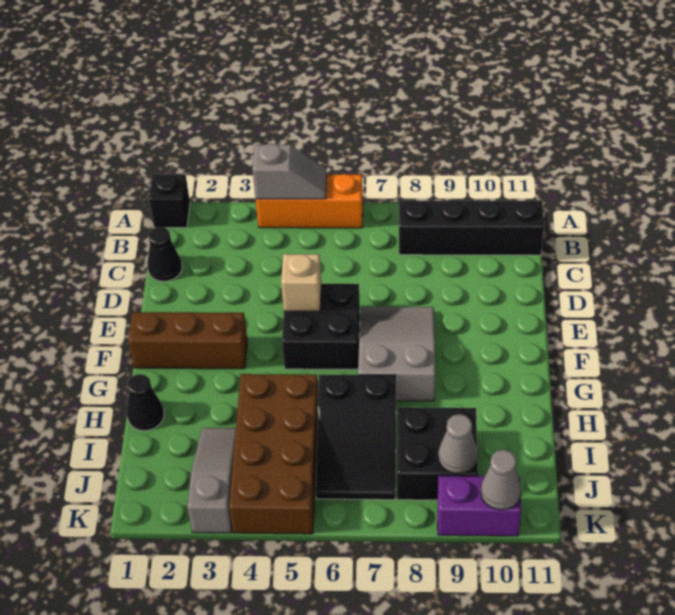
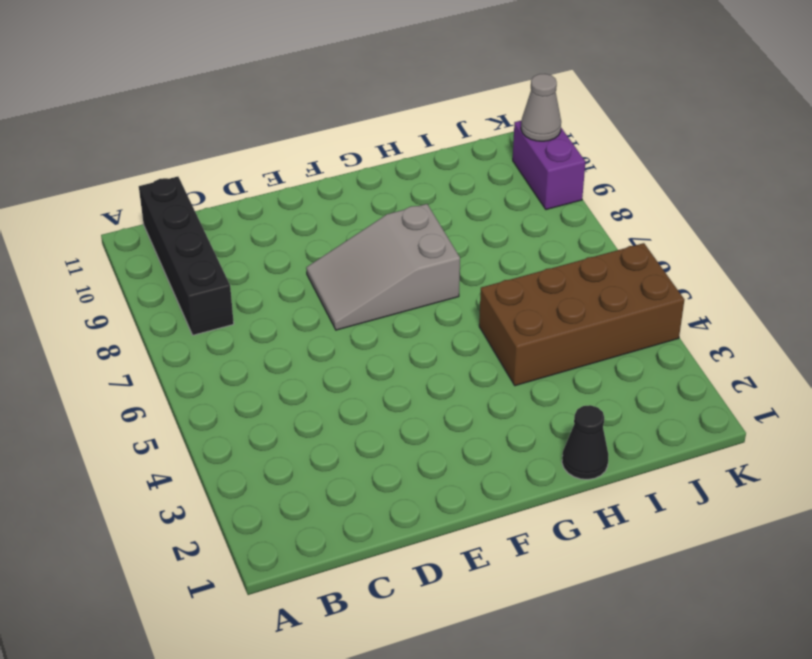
none -> black 1x1 brick [149,174,190,228]
none -> orange 1x3 brick [256,174,363,228]
none -> black 1x1 cone [147,227,182,281]

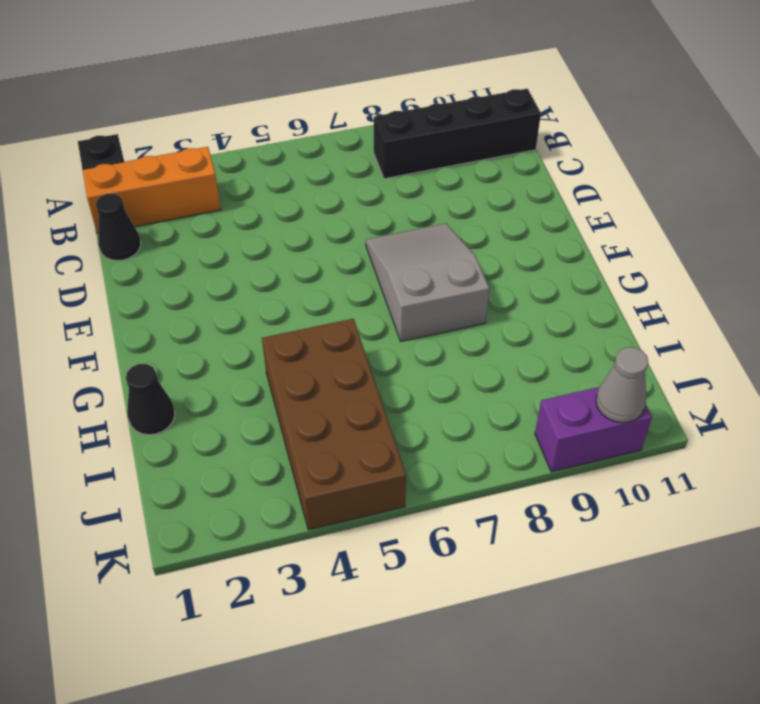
orange 1x3 brick [82,147,221,234] -> orange 1x3 brick moved to [256,174,363,228]
none -> black 2x2 brick [282,284,360,370]
none -> brown 1x3 brick [128,312,247,369]
none -> black 2x3 slope [316,375,396,500]

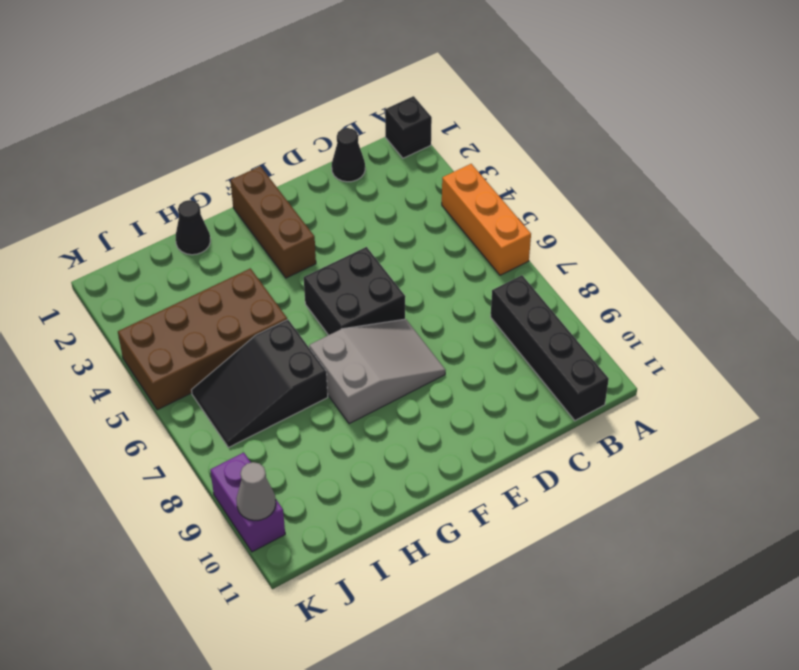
none -> grey 1x3 slope [187,428,236,533]
none -> black 2x2 brick [397,407,478,500]
none -> grey 1x2 slope [253,144,327,199]

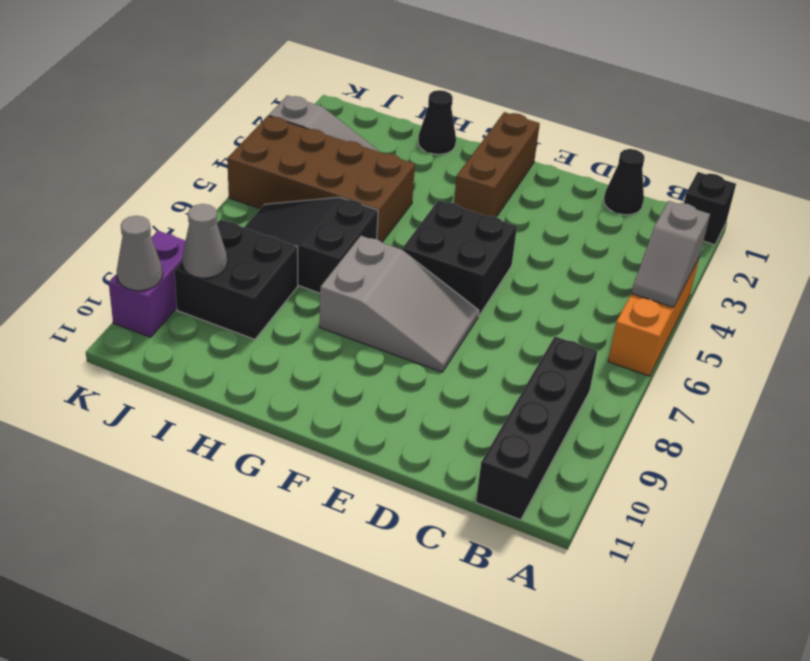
none -> tan 1x1 brick [281,254,321,311]

